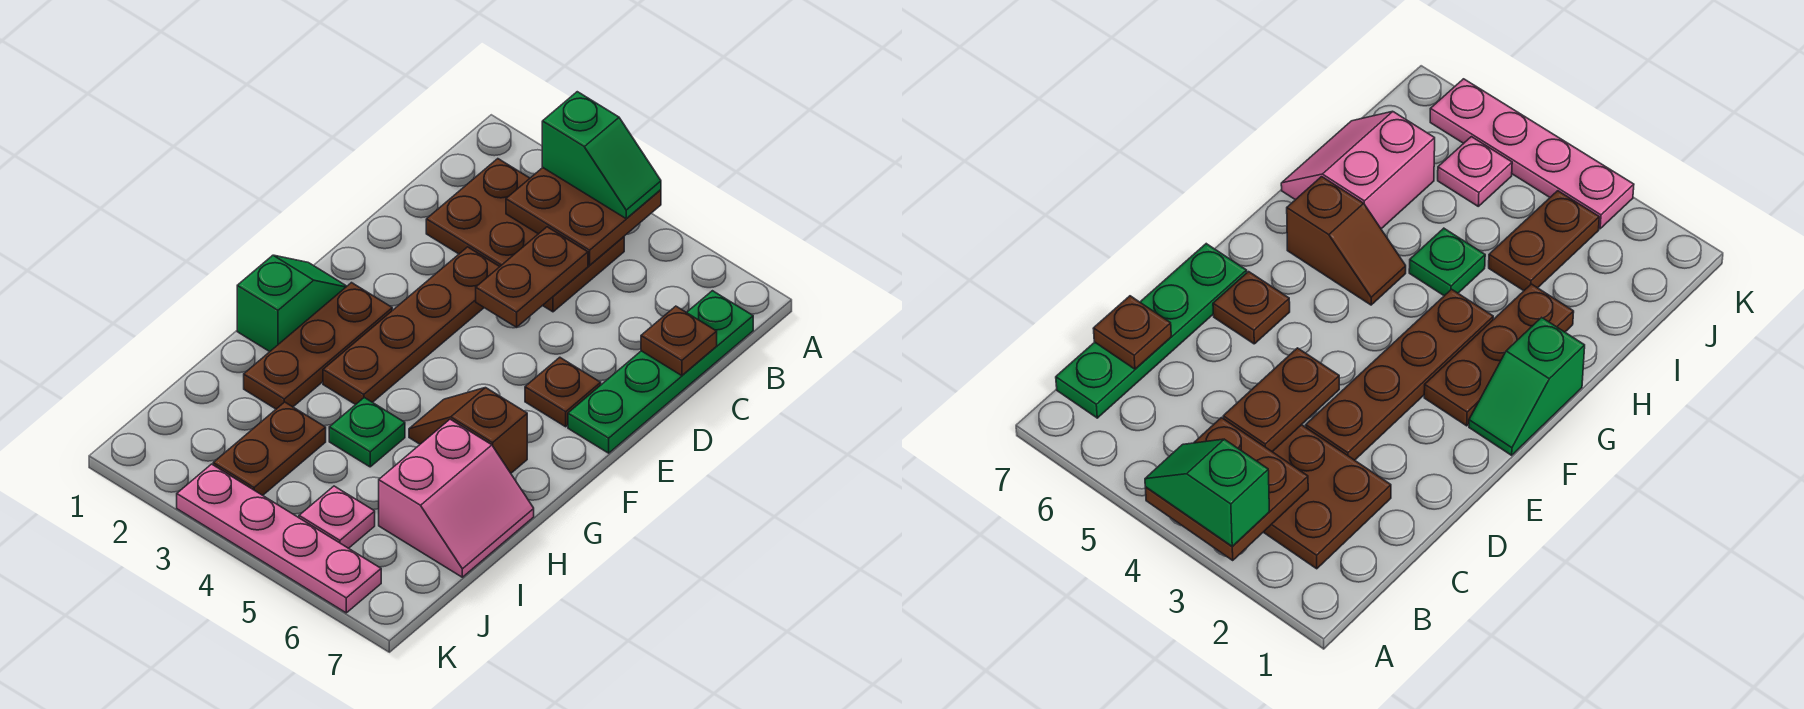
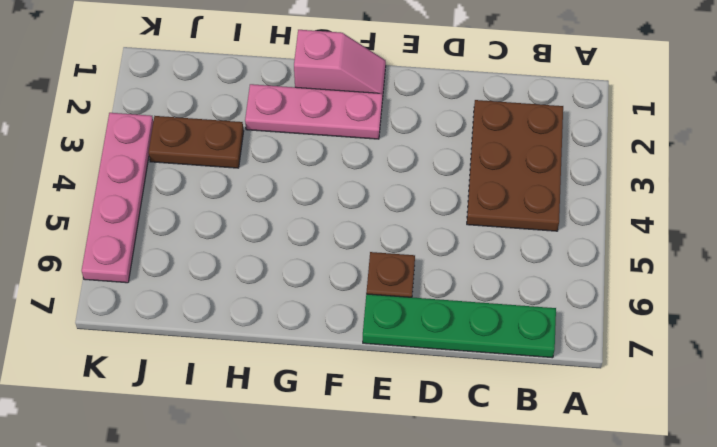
pink 1x2 slope [294,30,386,100] -> green 1x2 slope [237,255,347,352]
pink 1x3 plate [245,84,382,139] -> brown 1x3 plate [244,283,392,409]
none -> brown 1x4 plate [323,247,499,405]
none -> brown 1x2 slope [409,388,527,473]
none -> green 1x1 plate [329,398,405,467]

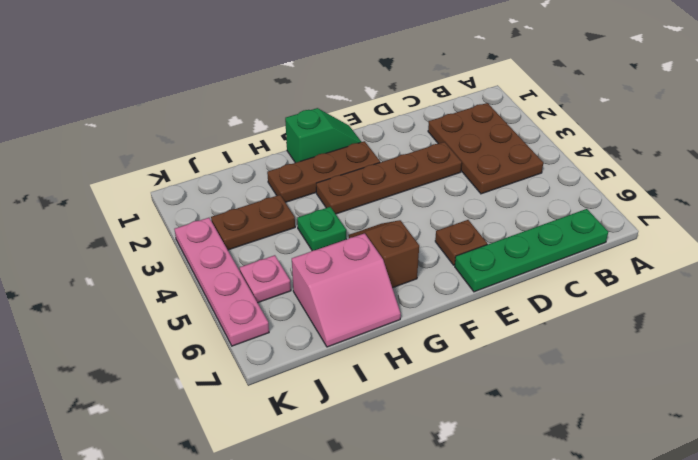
none -> brown 2x2 plate [506,168,661,265]
none -> brown 1x2 plate [476,227,588,328]
none -> brown 1x1 plate [641,306,717,376]

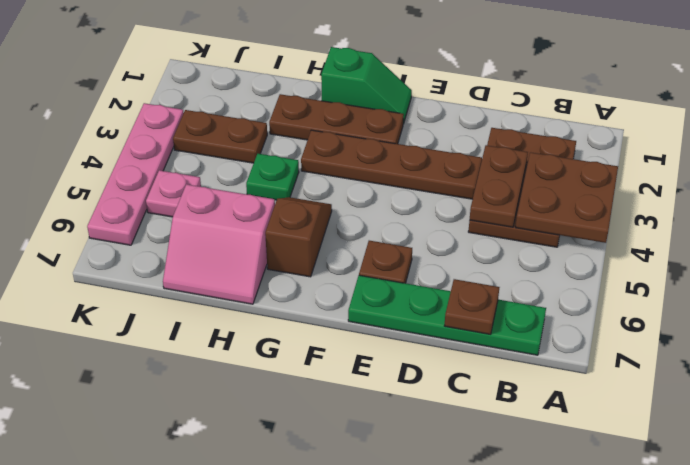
brown 1x2 plate [470,145,528,227] -> brown 1x2 plate turned to [476,227,588,328]
none -> green 1x2 slope [542,92,661,219]

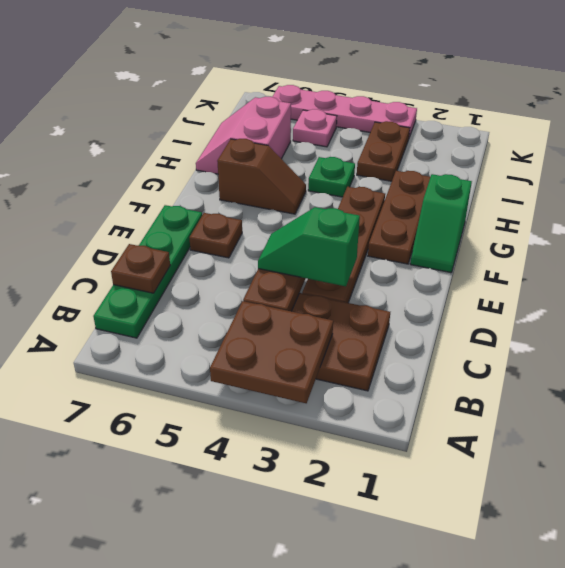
green 1x2 slope [258,207,360,286] -> green 1x2 slope moved to [542,92,661,219]

